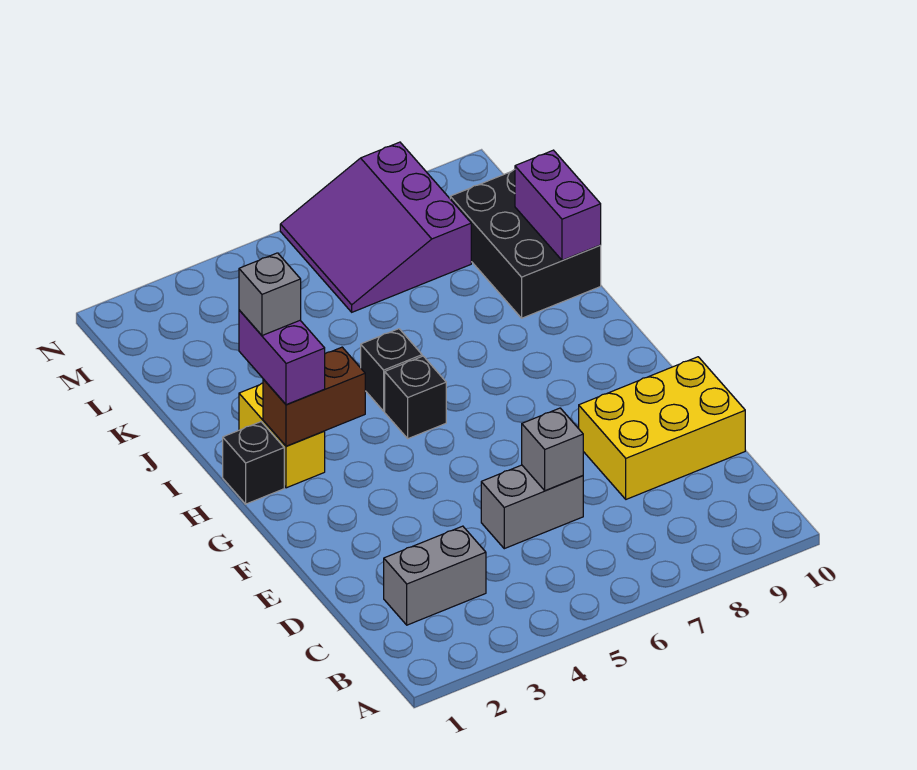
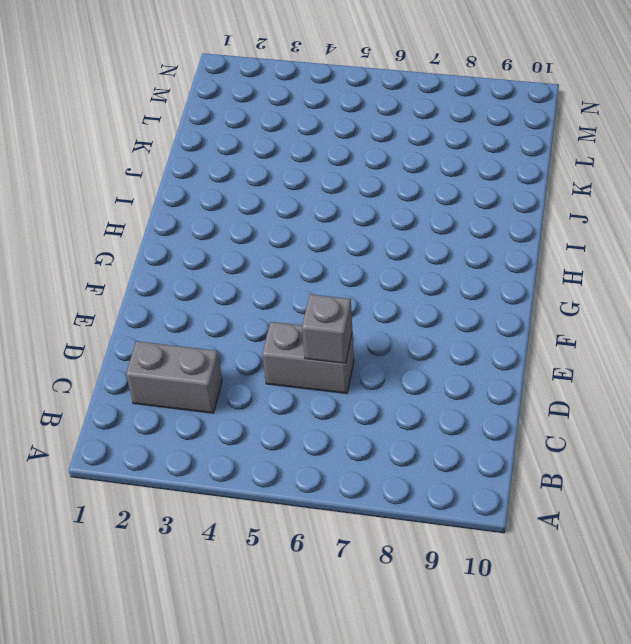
none -> yellow 2x3 brick [579,357,745,499]
none -> black 1x1 brick [223,422,284,504]
none -> yellow 1x2 brick [239,383,325,488]

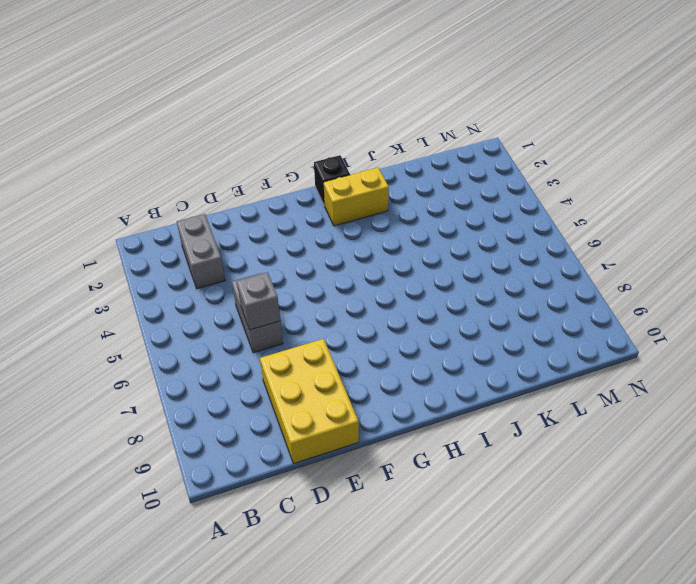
none -> black 1x1 brick [385,356,446,439]
none -> black 1x1 brick [361,329,422,411]
none -> black 2x3 brick [450,170,601,318]

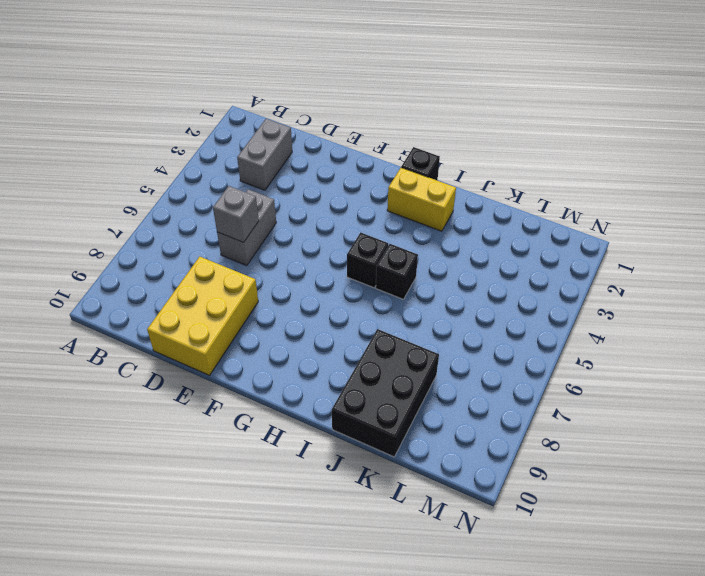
black 2x3 brick [332,329,439,457] -> black 2x3 brick turned to [450,170,601,318]
none -> purple 3x3 slope [280,142,471,312]
none -> brown 1x2 brick [263,347,365,446]
none -> purple 1x2 brick [515,150,601,260]

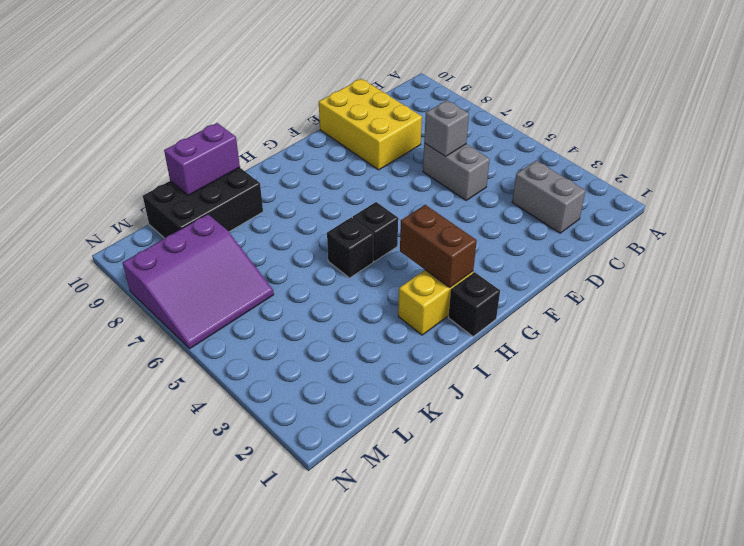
none -> purple 1x2 brick [239,310,325,405]
none -> grey 1x1 brick [239,253,301,336]

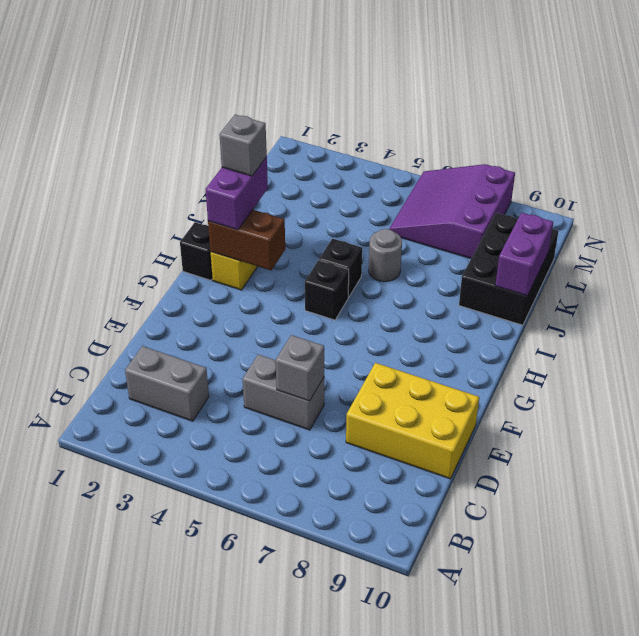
grey 1x1 round brick [369,229,402,282] -> none

